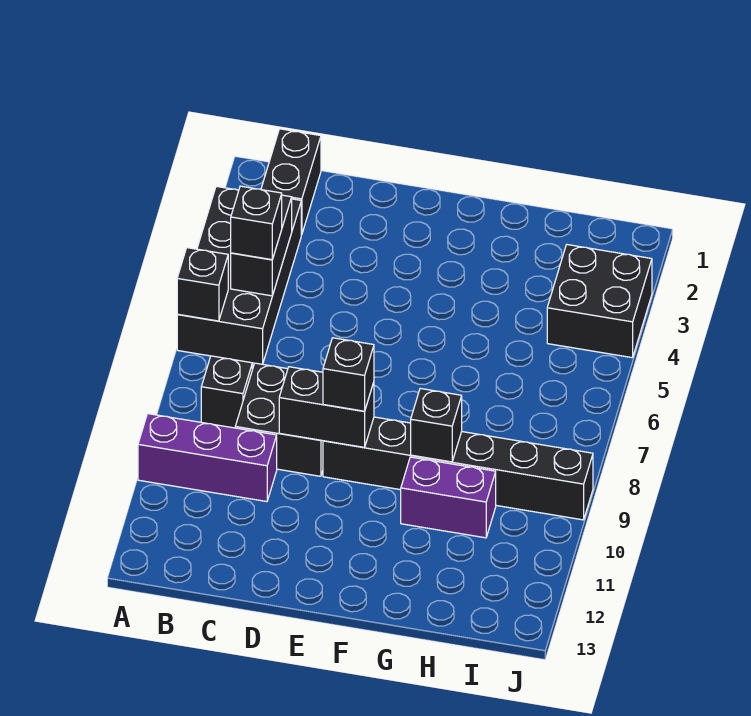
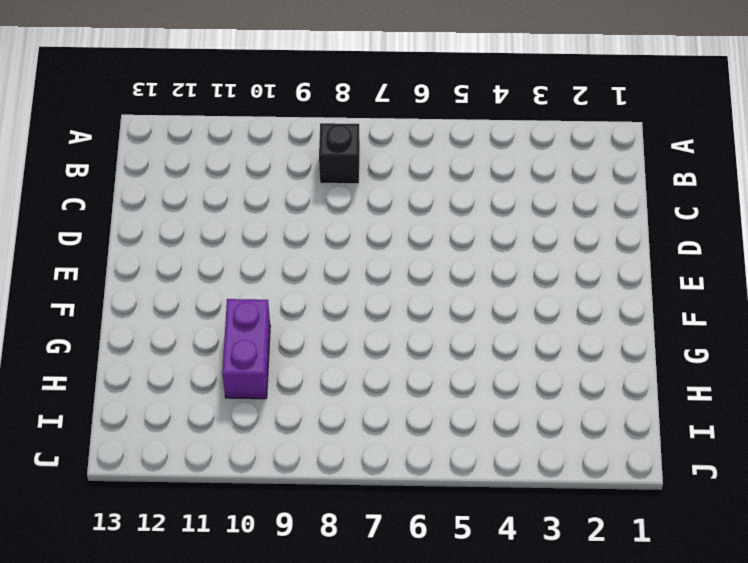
none -> black 2x4 brick [177,186,301,364]
none -> purple 1x3 brick [138,414,277,502]
none -> black 1x2 brick [261,129,321,235]

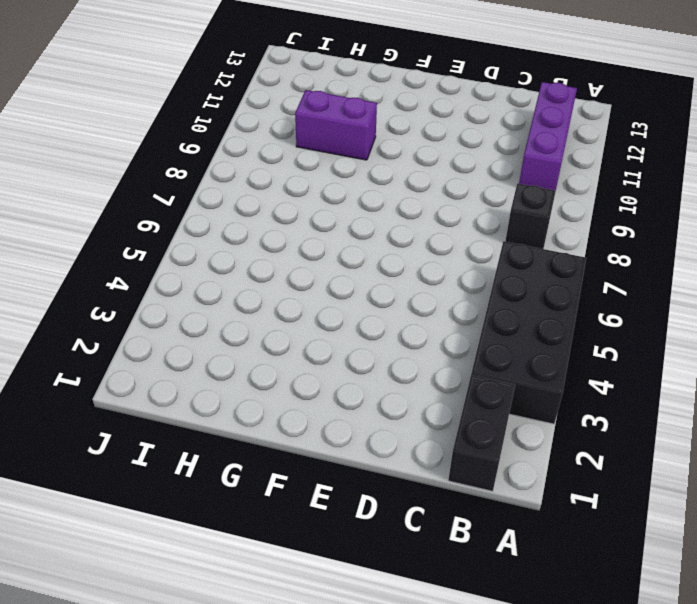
purple 1x3 brick [519,82,577,191] -> purple 1x3 brick turned to [138,414,277,502]
none -> black 2x2 brick [235,363,323,476]
none -> black 1x6 brick [323,417,593,520]
none -> black 2x2 brick [547,245,652,358]

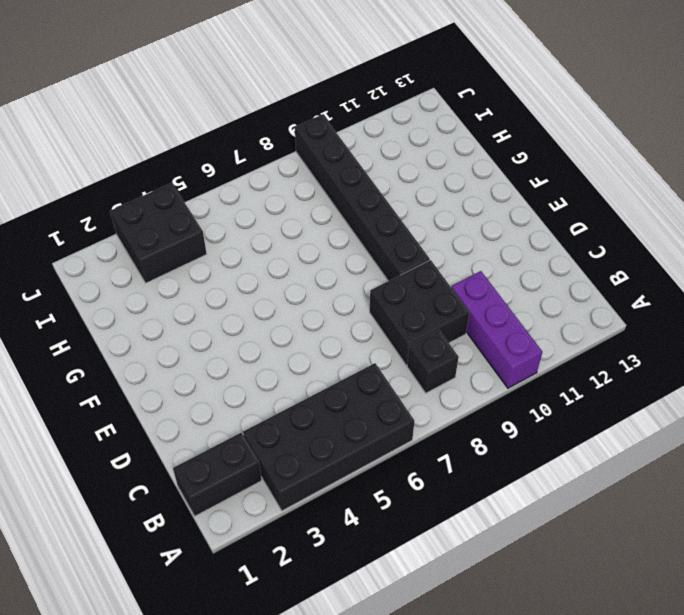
none -> purple 1x2 brick [401,457,496,538]
none -> black 1x1 brick [177,248,228,321]
none -> black 1x2 brick [231,195,292,296]

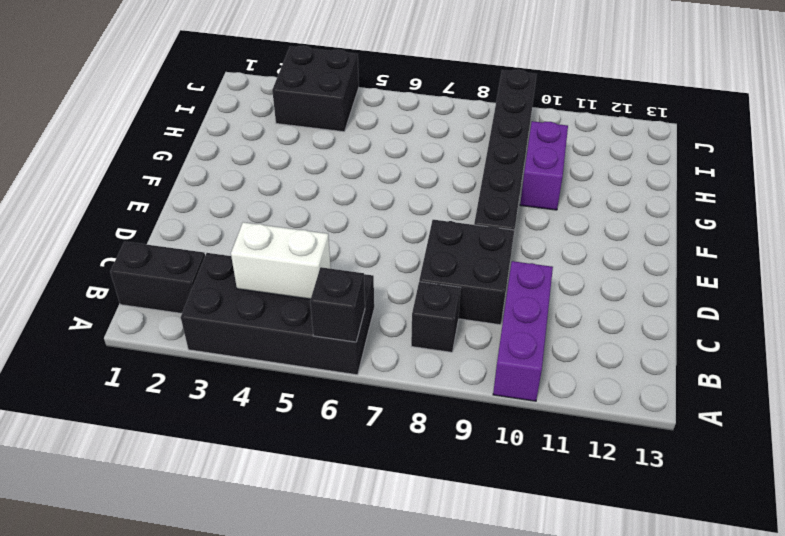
white 1x2 brick [231,222,331,299] -> black 1x2 brick [231,195,292,296]
none -> black 1x2 brick [279,367,374,447]
none -> black 1x1 brick [411,388,462,462]
none -> black 1x1 brick [231,186,282,260]

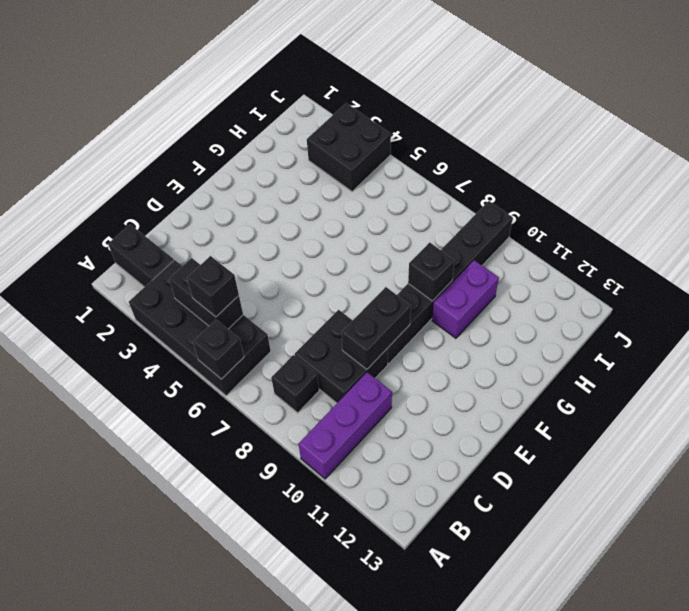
none -> black 1x1 brick [323,338,374,411]

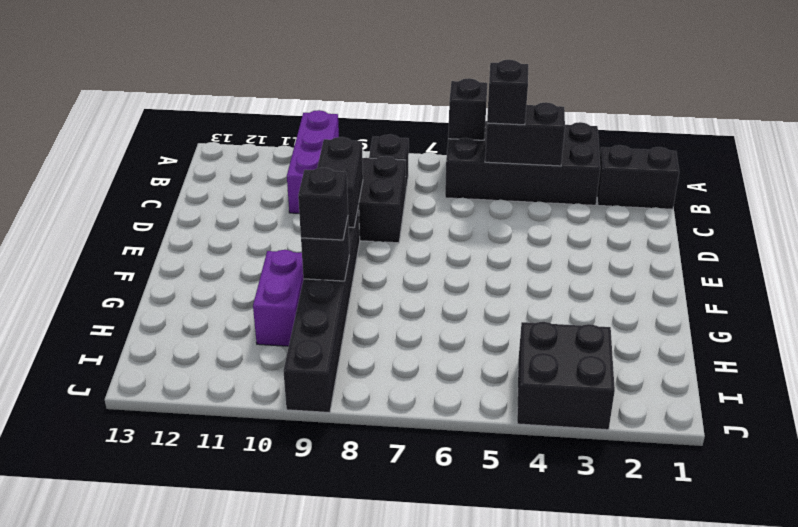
black 1x1 brick [298,168,348,240] -> black 1x1 brick moved to [323,338,374,411]

